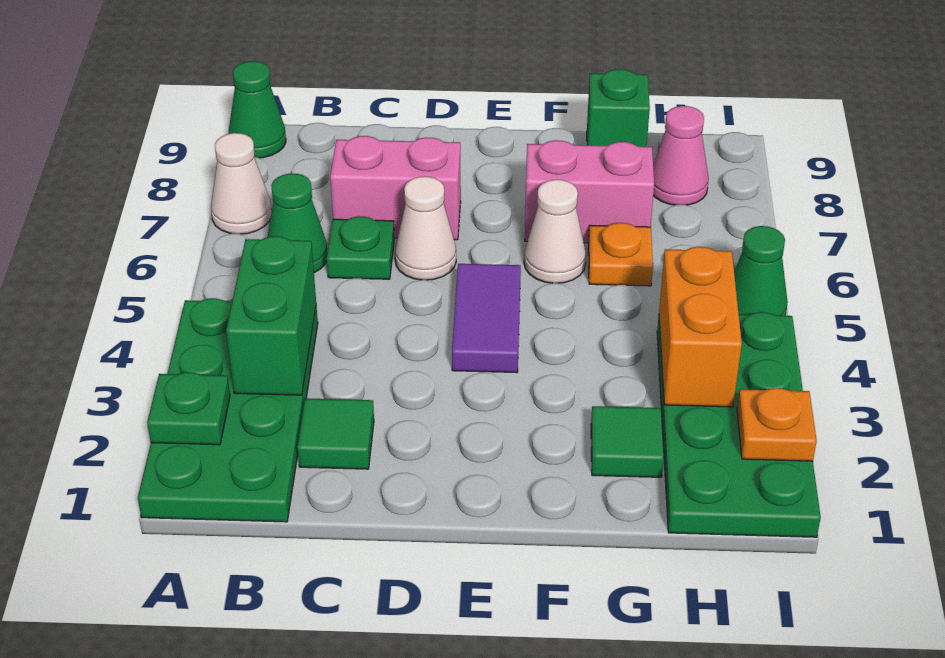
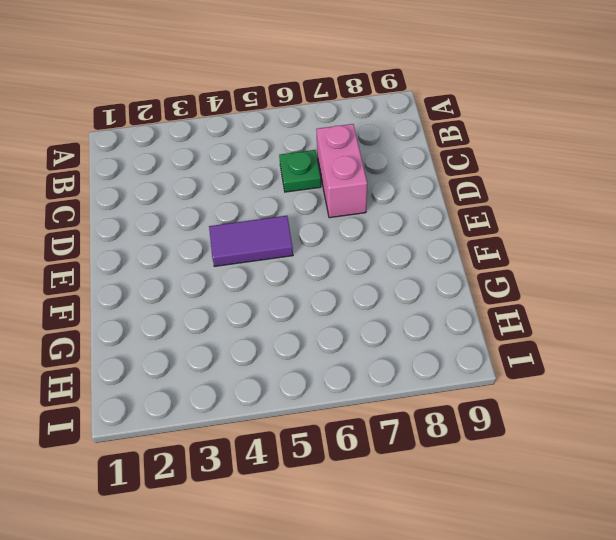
none -> green 2x4 plate [138,298,318,522]
none -> white 1x1 cone [211,133,271,234]
none -> green 1x1 cone [229,61,286,158]

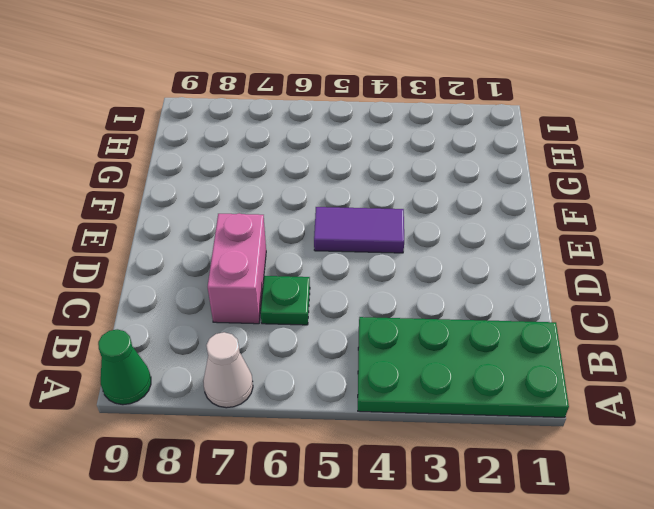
none -> green 1x1 cone [268,173,328,273]
none -> green 1x1 tile [297,398,374,469]
none -> white 1x1 cone [395,177,456,280]

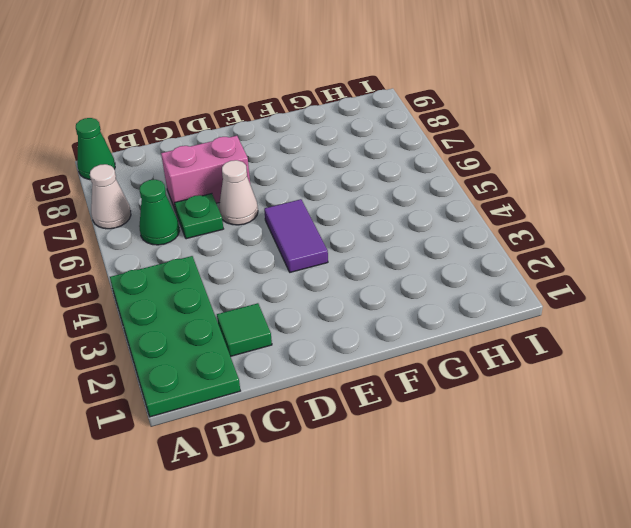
none -> white 1x1 cone [524,180,586,283]
none -> pink 1x2 brick [525,140,654,243]
none -> green 1x1 tile [591,406,664,477]

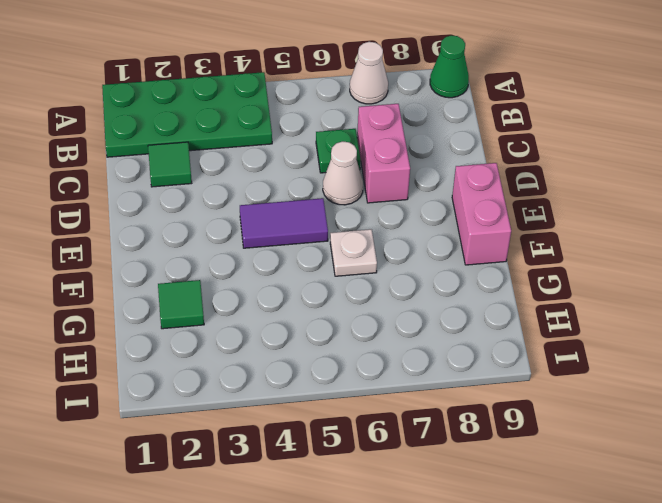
pink 1x2 brick [452,163,511,265] -> pink 1x2 brick moved to [525,140,654,243]
white 1x1 plate [330,229,377,276] -> white 1x1 cone [524,180,586,283]
none -> green 1x1 cone [268,173,328,273]
none -> orange 1x1 plate [588,223,653,286]
none -> green 1x1 brick [587,69,650,147]

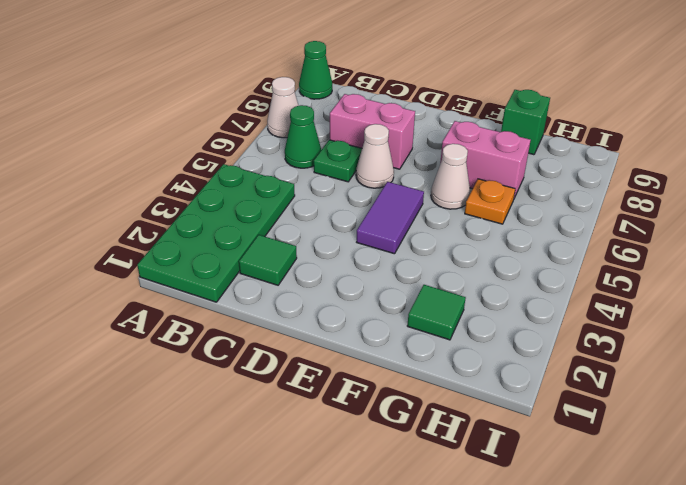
none -> green 2x4 plate [657,312,821,537]
none -> pink 1x1 cone [653,106,709,205]
none -> green 1x1 cone [734,226,788,316]

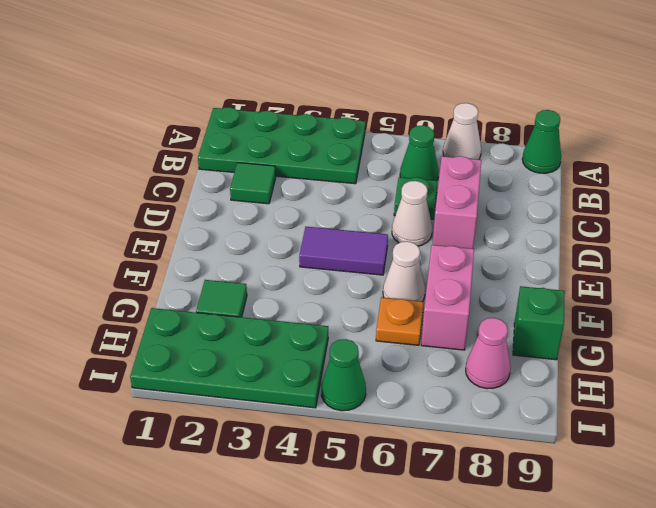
none -> green 1x1 plate [147,372,230,445]
none -> green 1x2 brick [226,236,316,395]
none -> orange 1x2 brick [659,247,742,407]

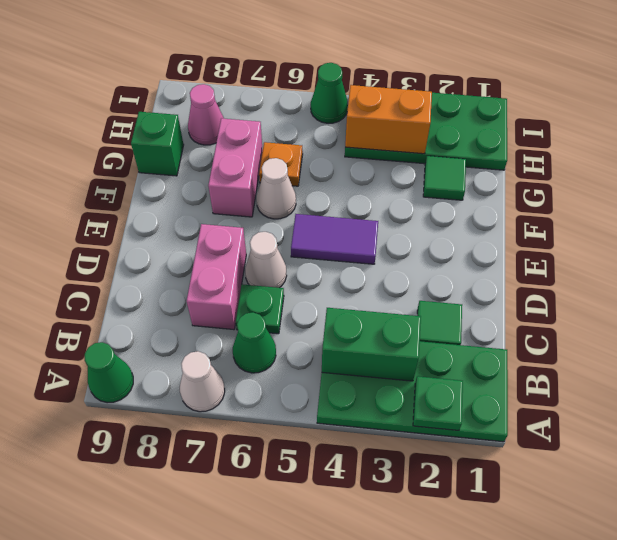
none -> orange 1x1 plate [737,388,817,461]

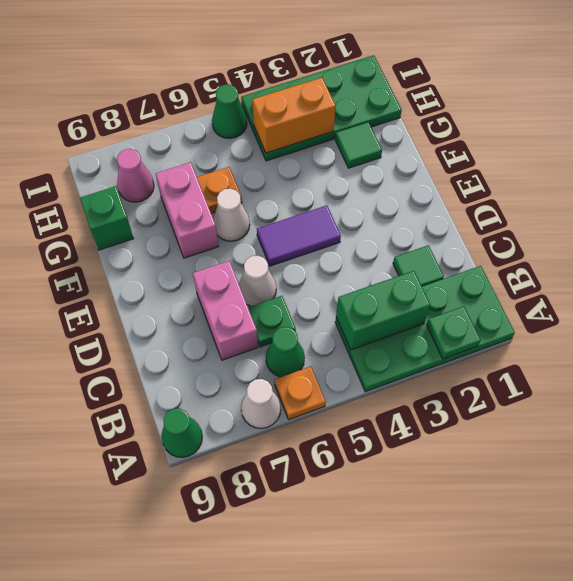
orange 1x1 plate [274,367,326,420] -> orange 1x1 plate moved to [737,388,817,461]

